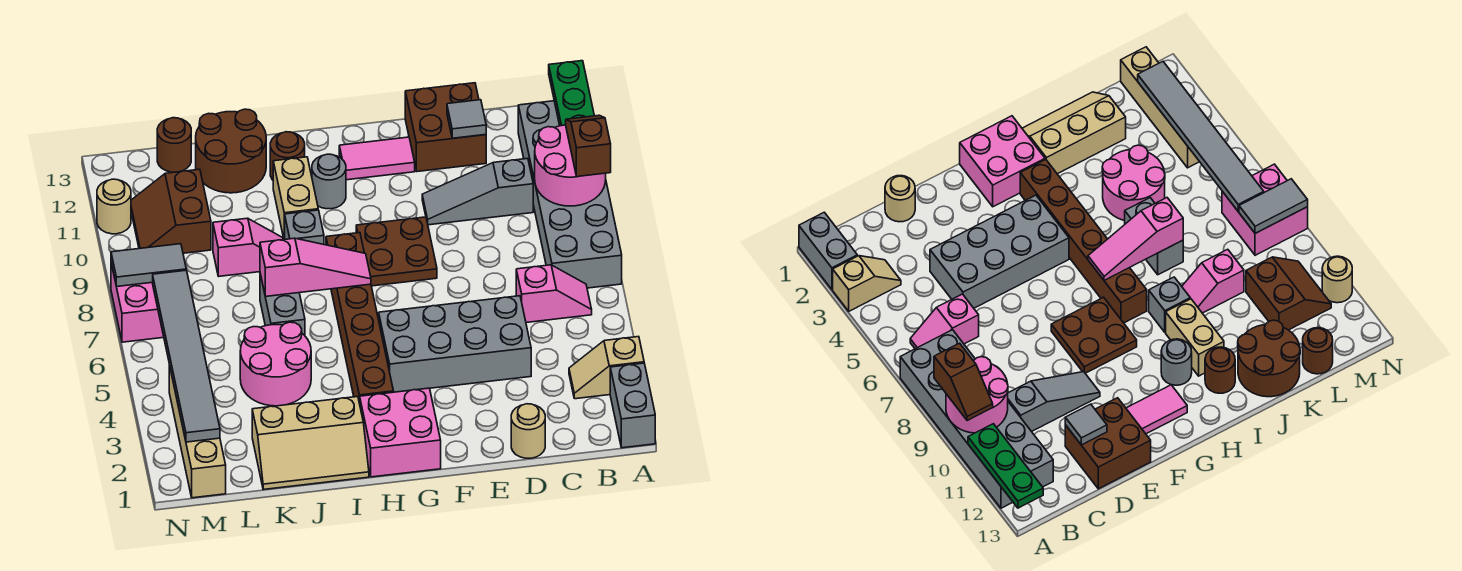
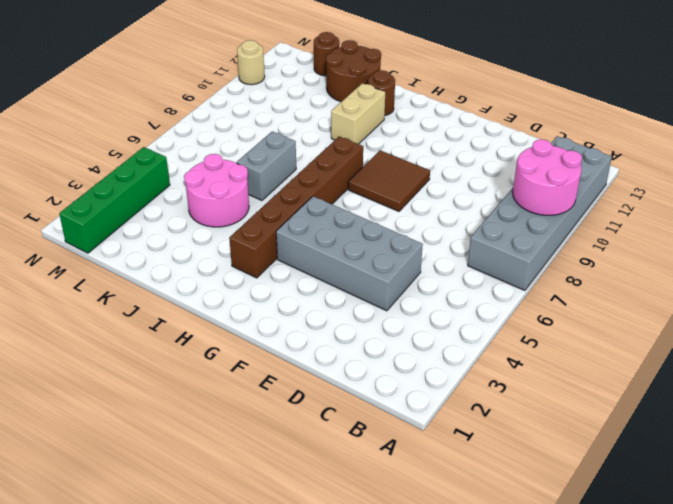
brown 2x2 tile [348,150,430,211] -> brown 2x2 plate [356,217,437,286]
green 1x4 brick [59,147,170,253] -> tan 1x4 brick [169,365,226,498]
none -> grey 1x2 brick [610,363,655,448]
none -> tan 1x2 slope [569,337,644,399]
none -> pink 1x2 slope [516,265,592,323]
none -> grey 1x3 slope [422,159,533,225]

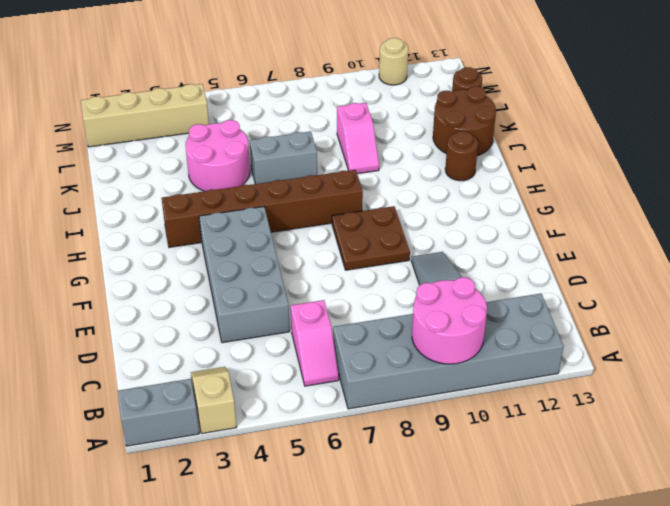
none -> tan 1x1 round brick [511,404,545,458]
none -> brown 2x2 brick [405,83,486,172]
none -> pink 1x2 tile [339,137,415,180]
none -> pink 2x2 brick [360,388,441,477]

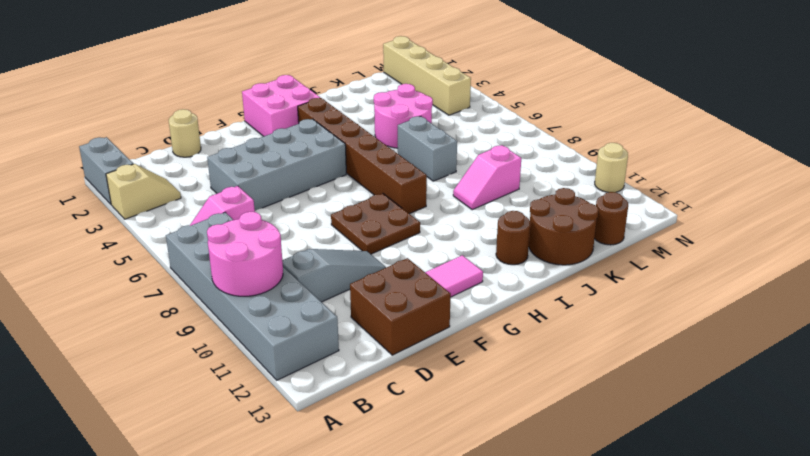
none -> grey 1x1 round brick [312,154,346,209]
none -> tan 2x3 slope [252,397,369,490]
none -> grey 1x1 brick [285,210,324,244]
none -> tan 1x2 brick [273,157,318,239]

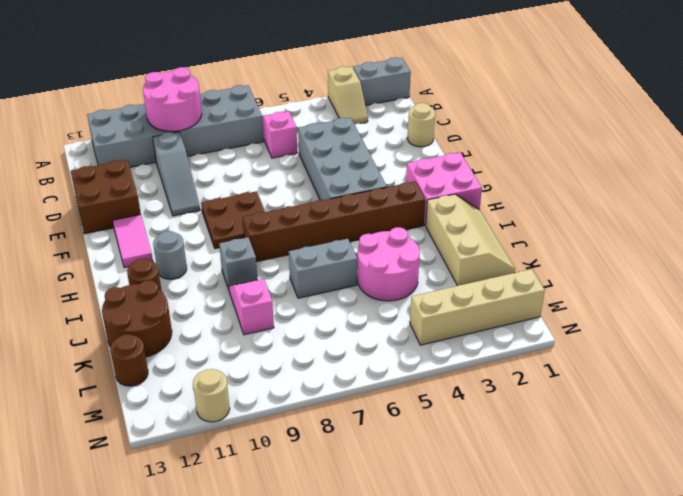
none -> tan 1x2 brick [273,157,318,239]
none -> brown 2x2 slope [131,169,211,253]
none -> pink 2x2 brick [111,263,164,342]
none -> green 1x3 plate [549,61,594,126]

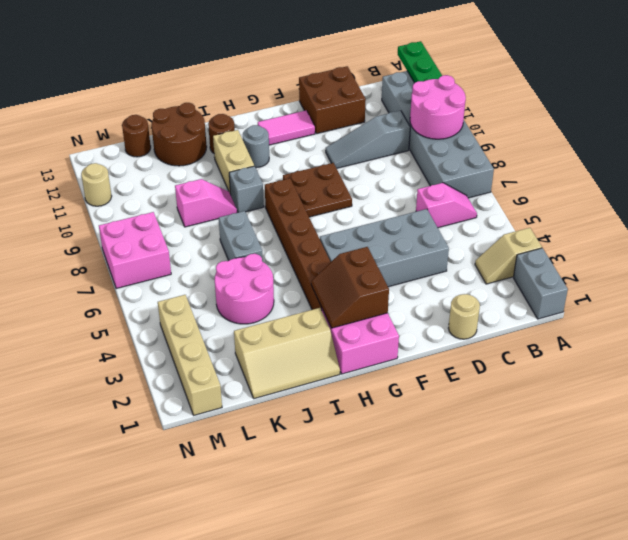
brown 2x2 slope [311,247,389,328] -> brown 2x2 slope moved to [131,169,211,253]
none -> grey 1x1 tile [447,100,486,138]
none -> pink 1x3 slope [260,238,371,297]
none -> grey 1x6 tile [153,270,220,442]
none -> grey 1x2 tile [111,244,186,287]

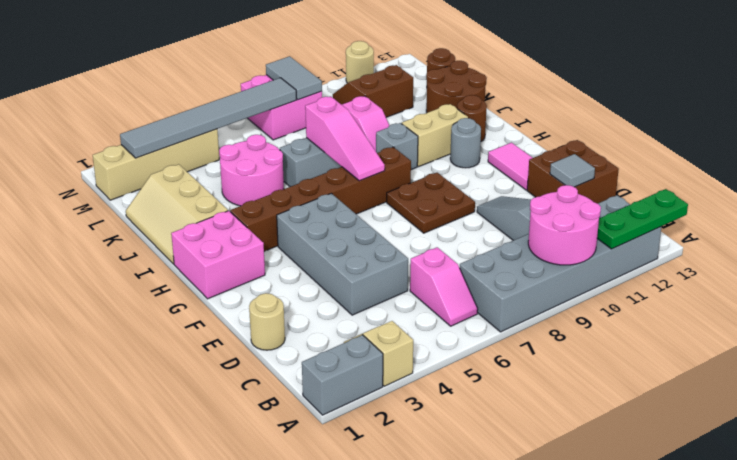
none -> brown 1x2 slope [566,115,611,177]

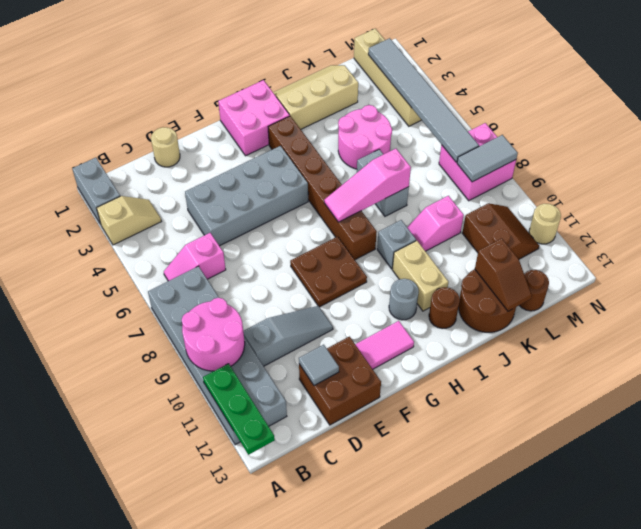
brown 1x2 slope [475,238,532,311] -> brown 1x2 slope moved to [566,115,611,177]

